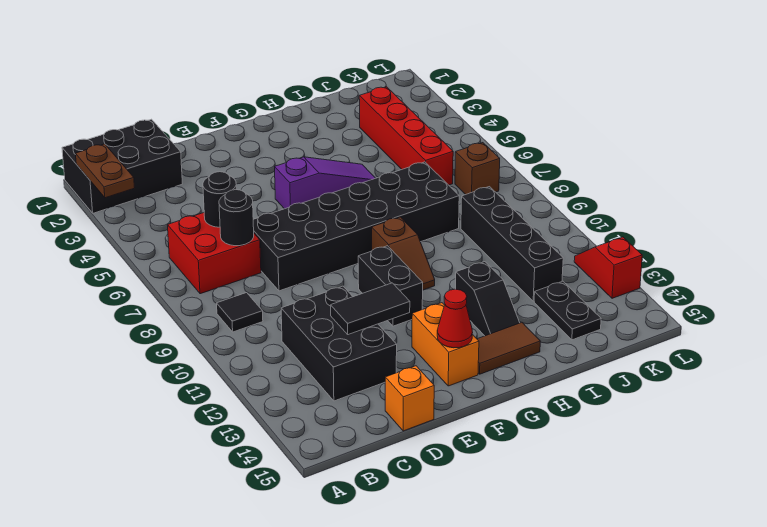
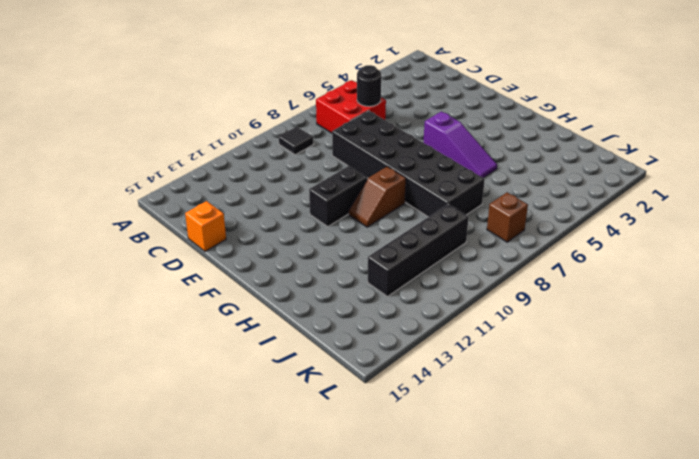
none -> black 2x3 brick [62,119,182,213]
none -> black 2x3 brick [281,286,397,401]
none -> orange 1x2 brick [412,303,479,386]

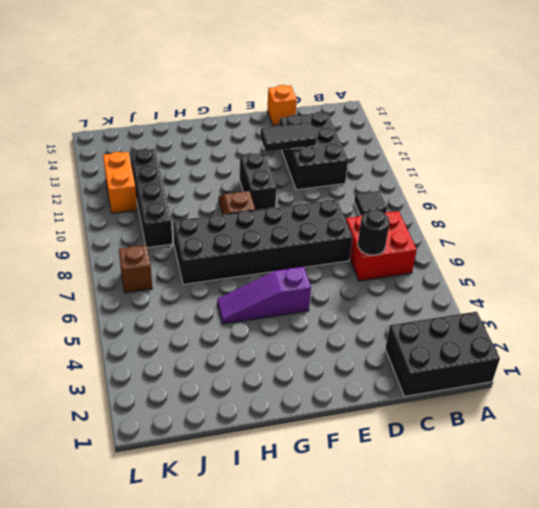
orange 1x2 brick [103,152,137,213] -> orange 1x2 brick moved to [412,303,479,386]
none -> brown 1x2 tile [477,322,540,374]
none -> black 1x2 slope [456,262,520,336]
none -> red 1x4 brick [359,87,453,185]

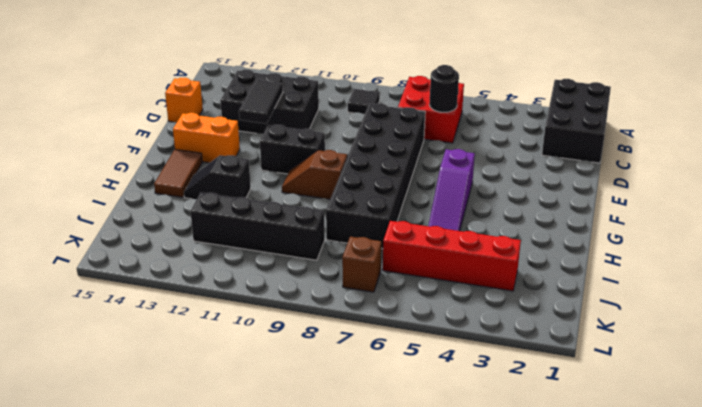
none -> black 1x2 plate [534,281,601,340]
none -> red 1x2 slope [574,237,642,298]
none -> brown 1x2 plate [75,144,134,198]

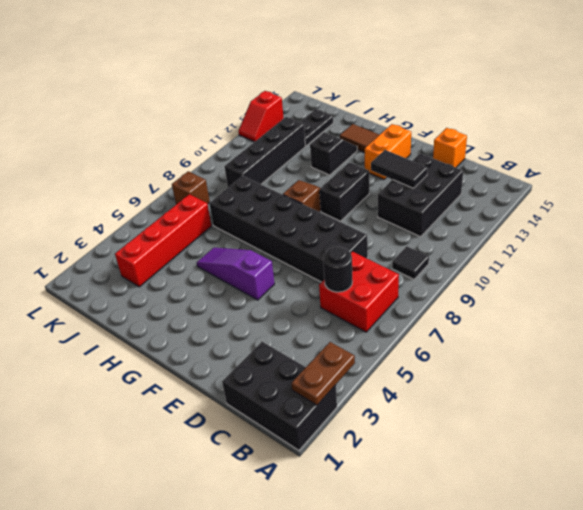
none -> black 1x1 round brick [219,190,254,246]
none -> red 1x1 cone [437,289,473,348]

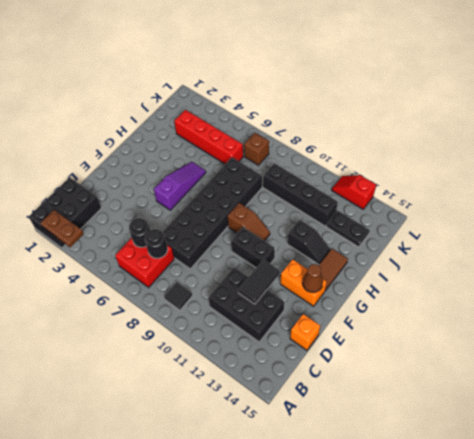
brown 1x1 cone [302,264,323,292] -> red 1x1 cone [437,289,473,348]

